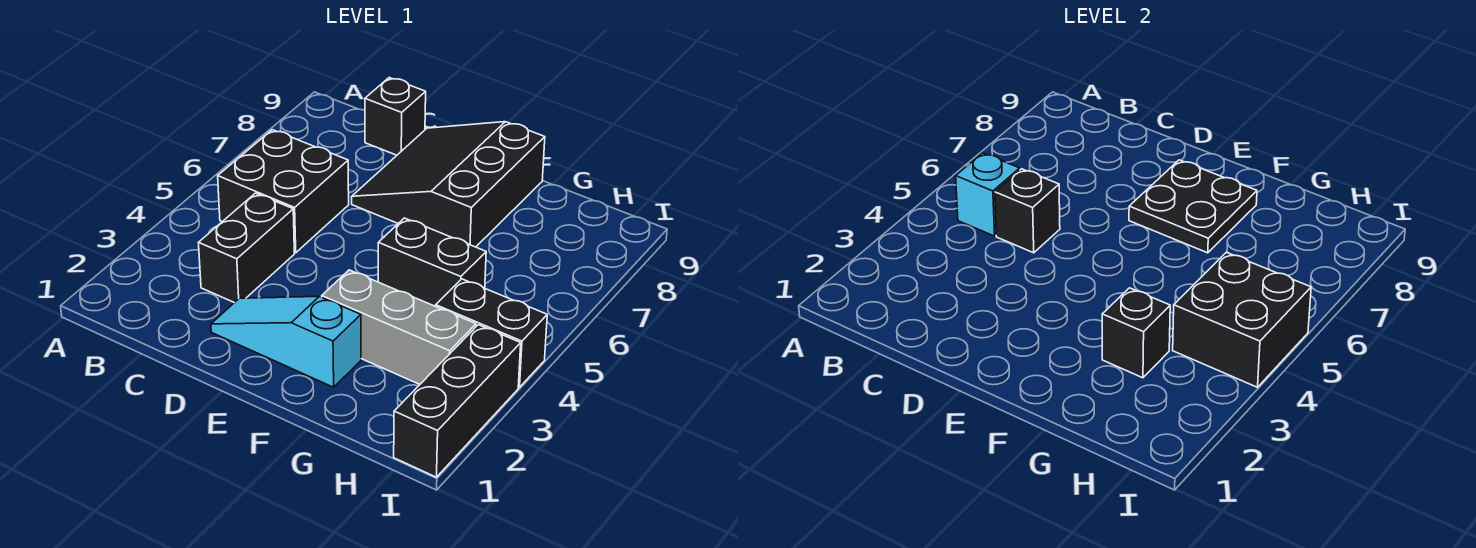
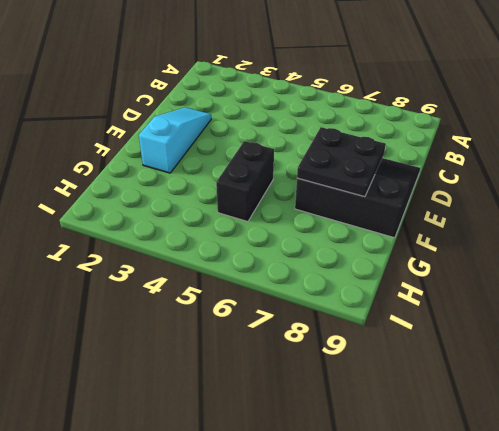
none -> black 2x2 brick [218,130,349,253]
none -> black 1x2 brick [199,193,294,303]
none -> black 1x1 brick [365,78,426,155]

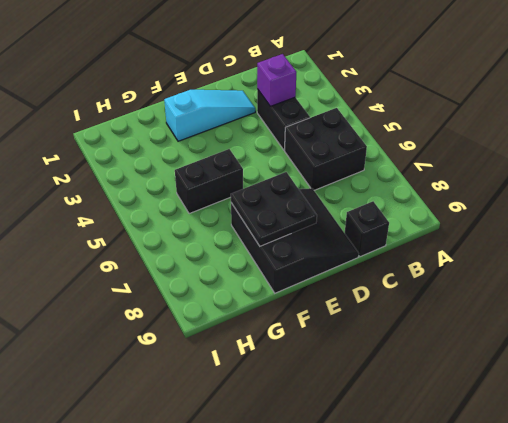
purple 1x1 brick [257,54,296,107] -> none
none -> grey 1x3 brick [322,270,476,384]
none -> black 1x2 brick [436,279,547,387]
none -> black 1x3 brick [394,325,521,477]

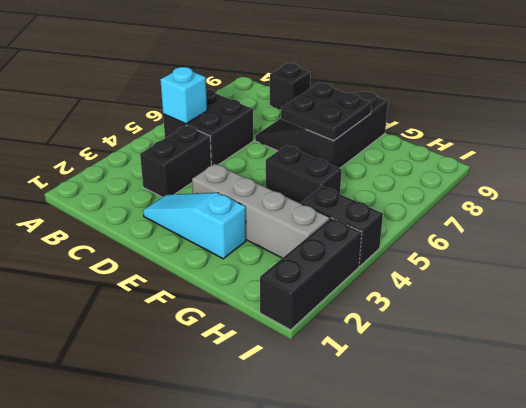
grey 1x4 brick [192,164,330,258] -> grey 1x3 brick [322,270,476,384]
none -> black 1x1 brick [995,169,1060,253]
none -> black 1x1 brick [1102,288,1170,378]
none -> black 2x2 brick [1173,252,1311,387]

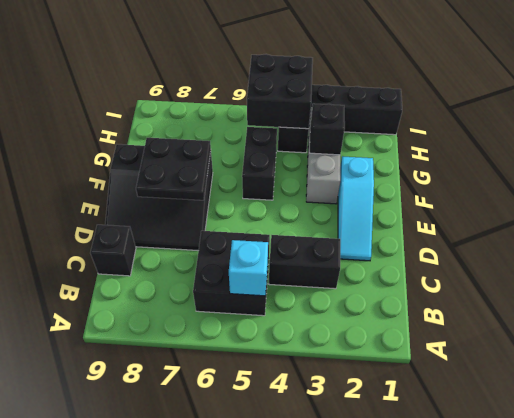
none -> black 1x1 brick [995,169,1060,253]

